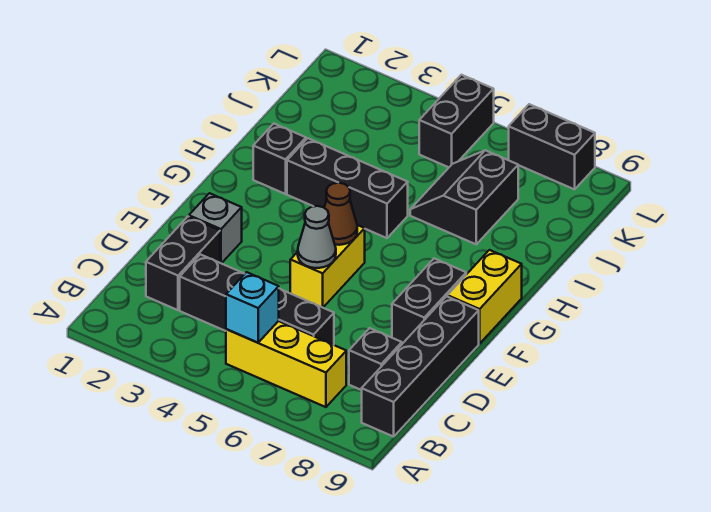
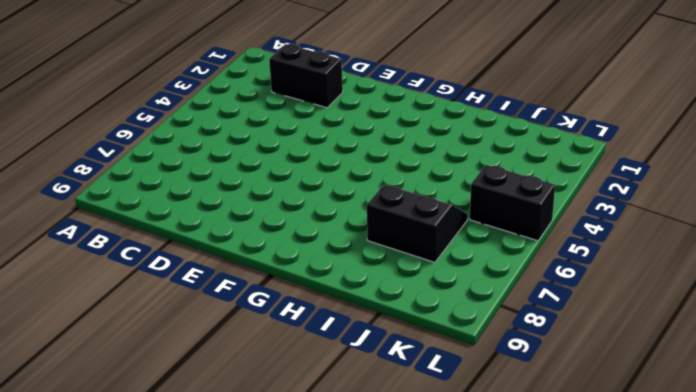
none -> yellow 1x3 brick [226,321,346,407]
none -> black 1x4 brick [362,296,479,437]
none -> black 1x4 brick [180,254,334,345]

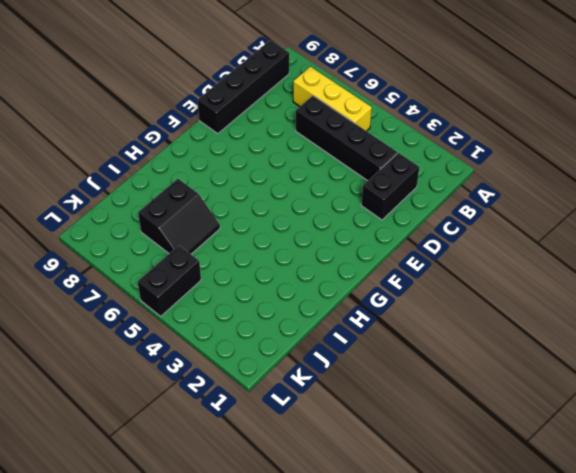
none -> black 1x1 brick [349,328,402,390]
none -> grey 1x1 brick [189,193,242,263]
none -> yellow 1x2 brick [290,225,365,307]

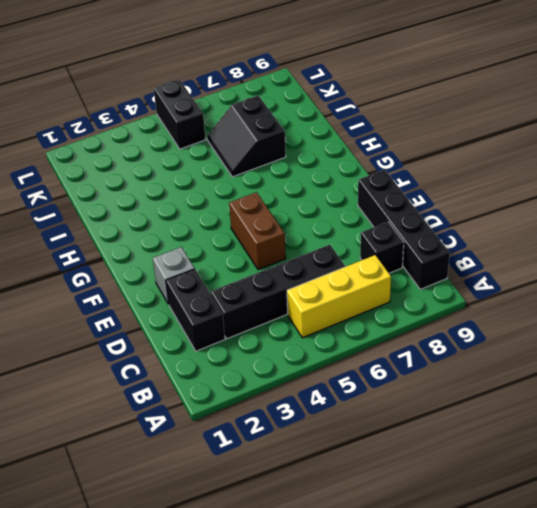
brown 1x2 brick [229,192,286,270] -> yellow 1x2 brick [290,225,365,307]
none -> black 1x2 brick [392,259,466,343]
none -> yellow 1x2 brick [447,250,522,344]
none -> black 1x1 brick [253,124,306,194]

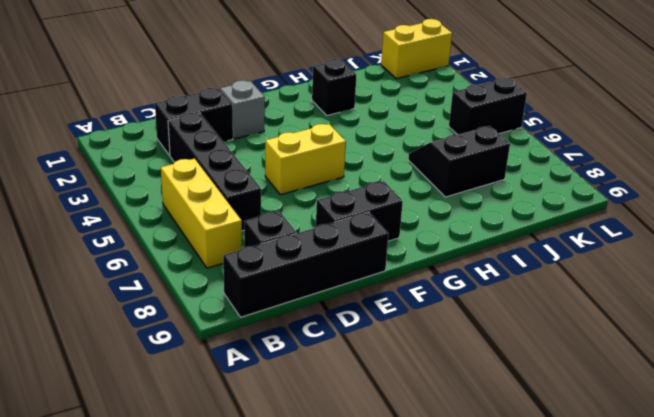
yellow 1x2 brick [381,19,452,79] -> yellow 1x2 brick moved to [447,250,522,344]
none -> black 1x3 brick [287,138,408,238]
none -> black 1x2 brick [509,104,595,189]
none -> cyan 1x1 brick [226,272,279,343]

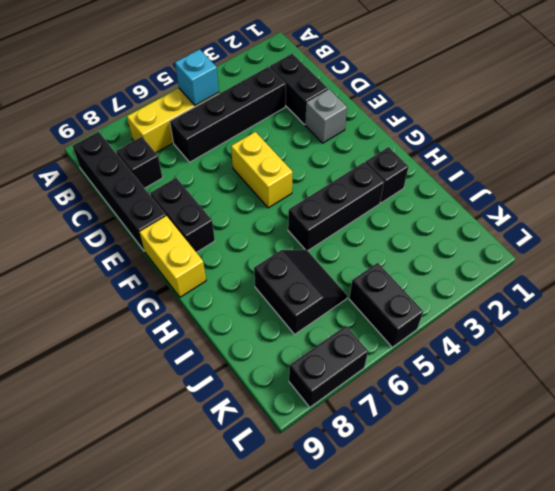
none -> grey 1x1 cone [298,206,336,268]
none -> brown 1x1 cone [324,183,357,245]

